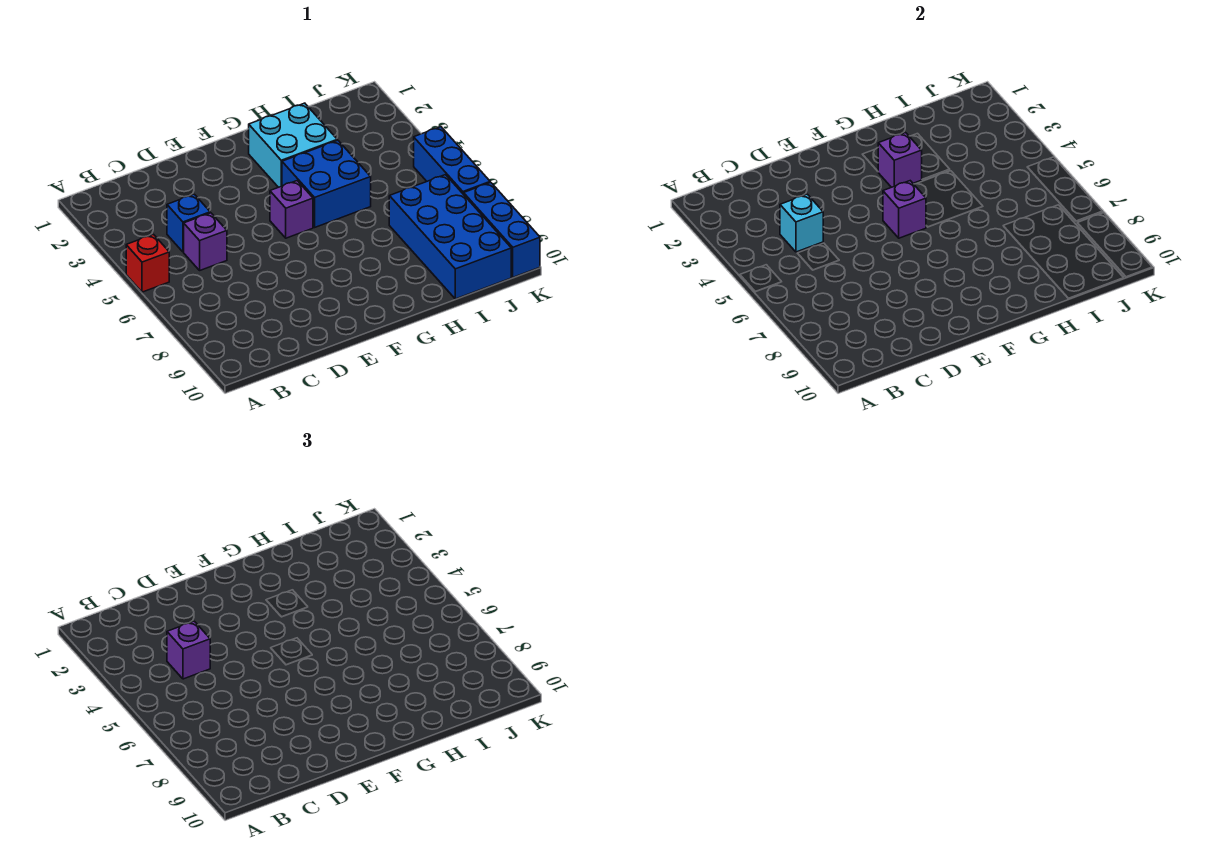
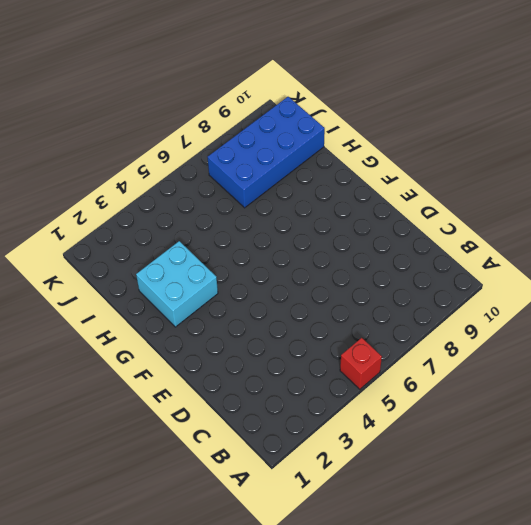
none -> blue 1x1 brick [167,194,210,252]
none -> purple 1x1 brick [184,213,227,270]
none -> purple 1x1 brick [270,181,313,238]

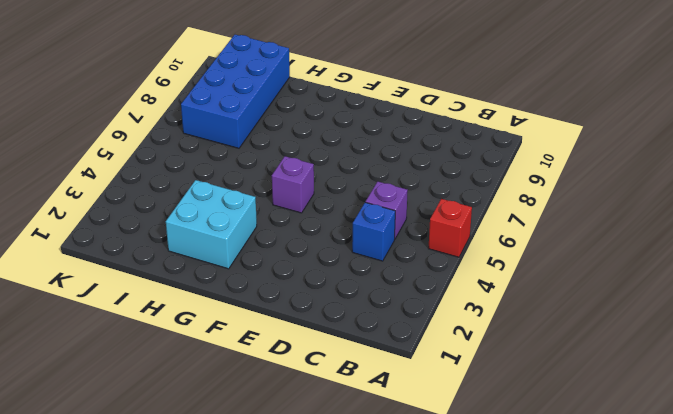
none -> blue 2x2 brick [282,140,371,227]
none -> blue 1x3 brick [414,127,490,194]
none -> blue 1x3 brick [464,182,540,277]

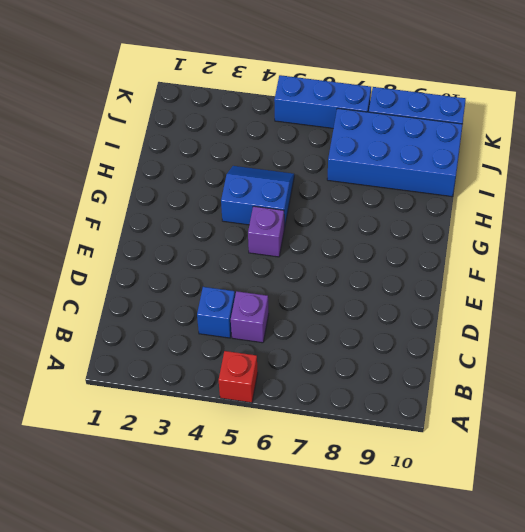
blue 2x2 slope [221,166,294,229] -> blue 2x2 brick [282,140,371,227]
none -> cyan 2x2 brick [249,103,337,187]
none -> cyan 1x1 brick [780,194,823,252]
none -> purple 1x1 brick [883,181,926,238]

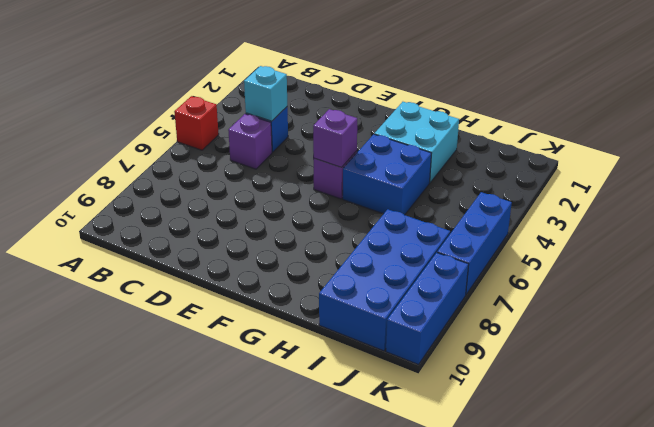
none -> purple 1x1 brick [878,133,922,187]
none -> purple 1x1 brick [167,621,210,679]

